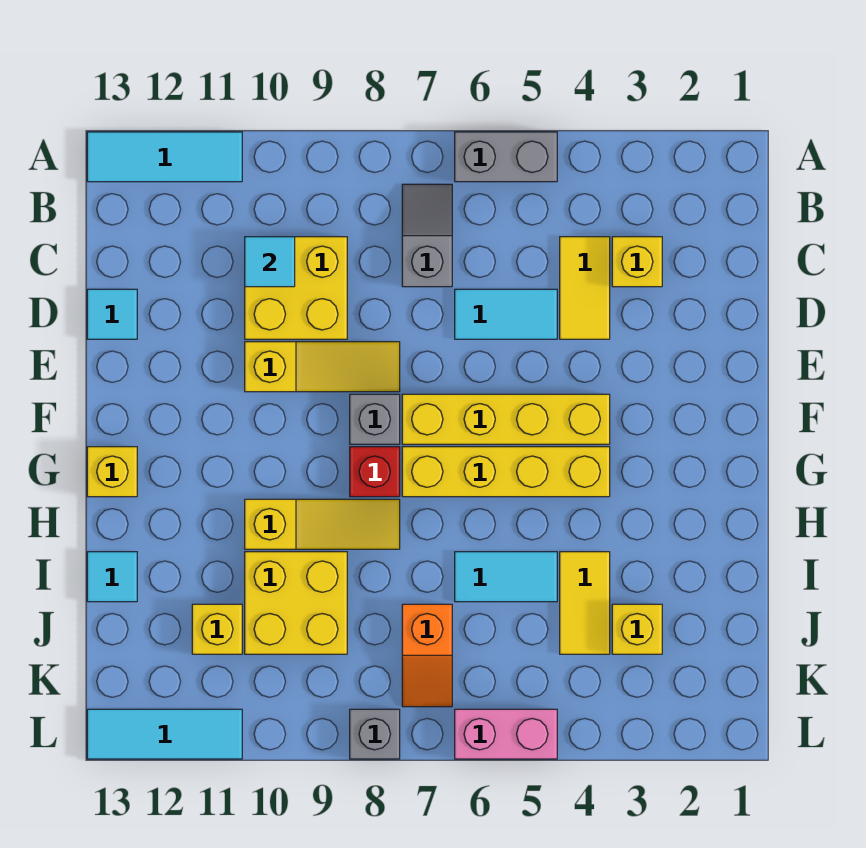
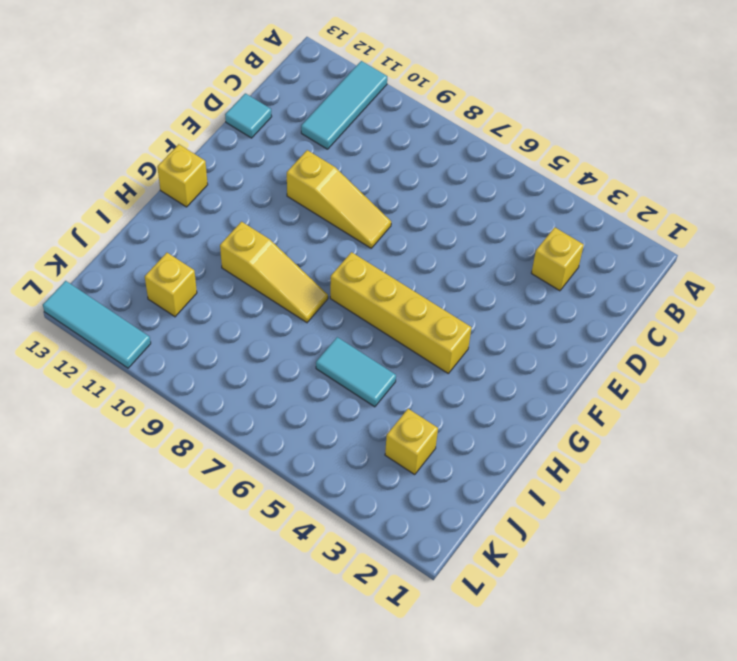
cyan 1x3 tile [301,61,387,149] -> cyan 1x3 tile turned to [87,132,242,182]
none -> grey 1x2 brick [455,132,557,182]
none -> grey 1x2 slope [402,184,452,287]
none -> yellow 1x2 tile [560,237,610,339]

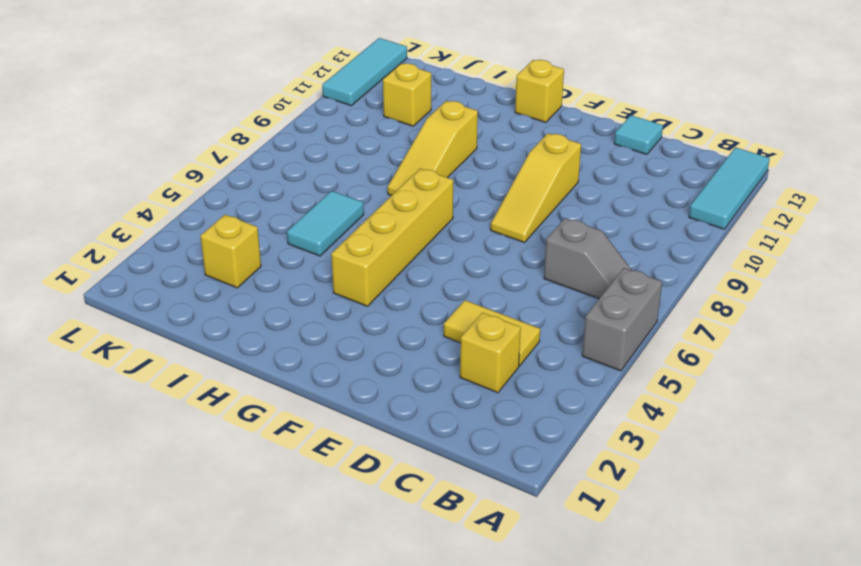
none -> yellow 2x2 brick [245,237,347,339]
none -> cyan 1x2 tile [455,289,557,339]
none -> yellow 1x4 brick [402,394,610,444]

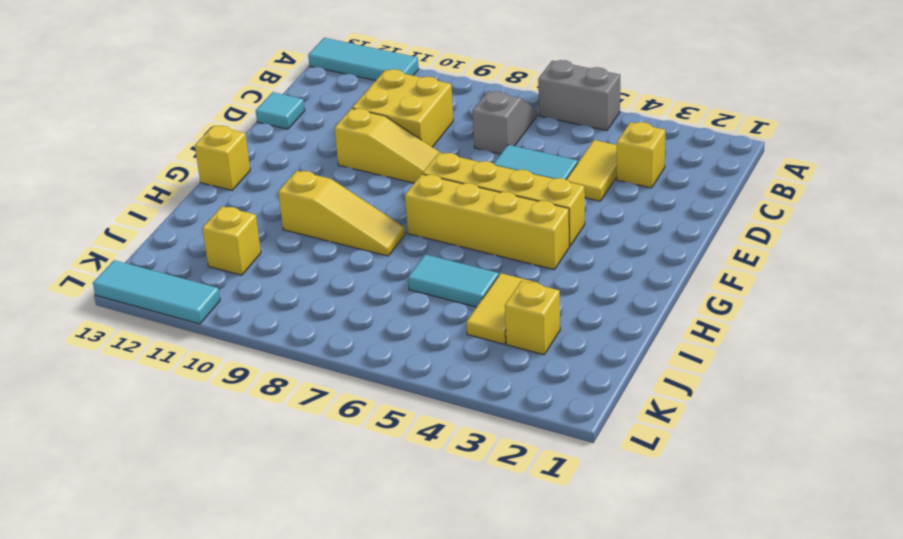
none -> grey 1x1 brick [350,394,400,444]
none -> red 1x1 brick [350,447,400,497]
none -> yellow 2x2 brick [245,552,347,654]

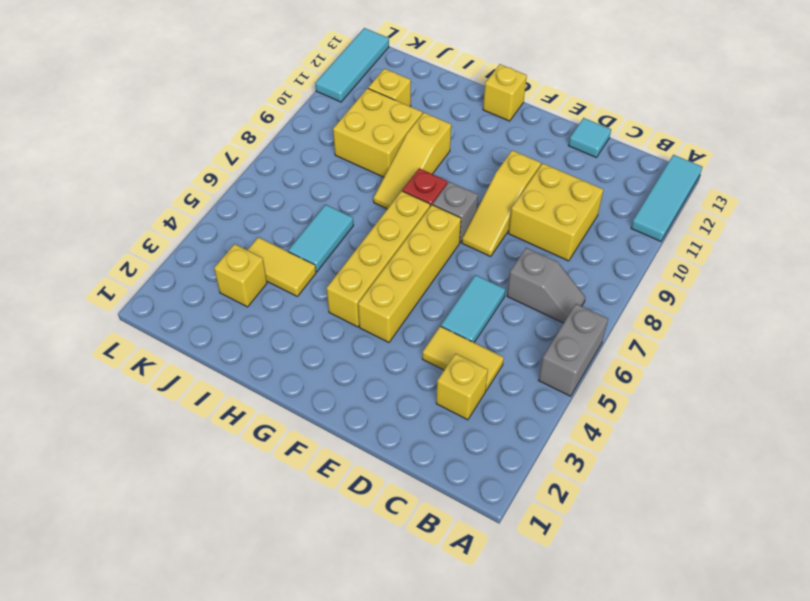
none -> cyan 1x1 tile [87,552,137,602]
none -> orange 1x2 slope [402,604,452,707]
none -> pink 1x2 brick [455,709,557,759]

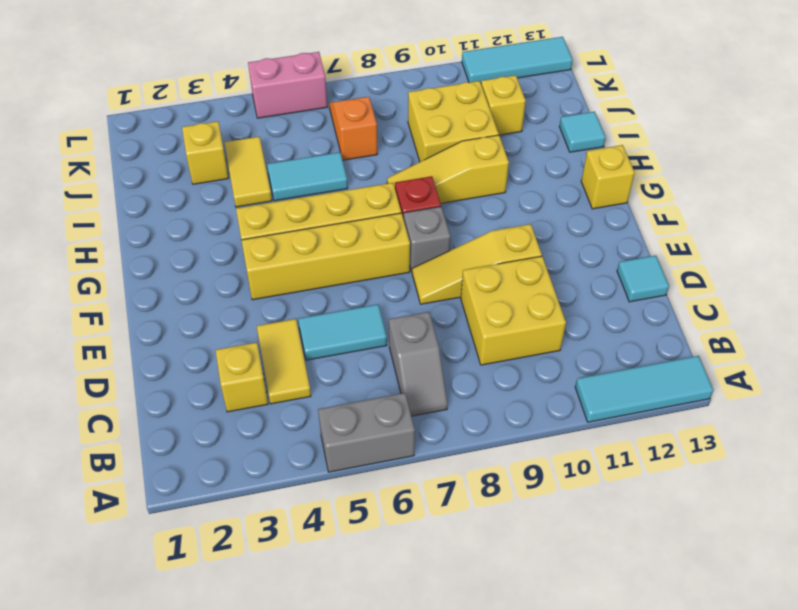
none -> grey 1x1 brick [350,709,400,759]
none -> cyan 1x1 tile [245,237,295,287]

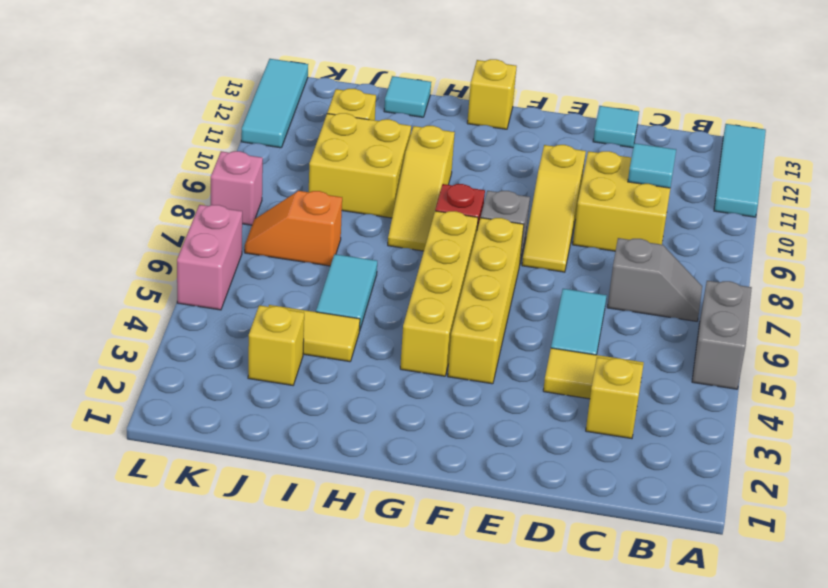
pink 1x1 brick [211,151,263,225] -> grey 1x1 brick [350,709,400,759]

